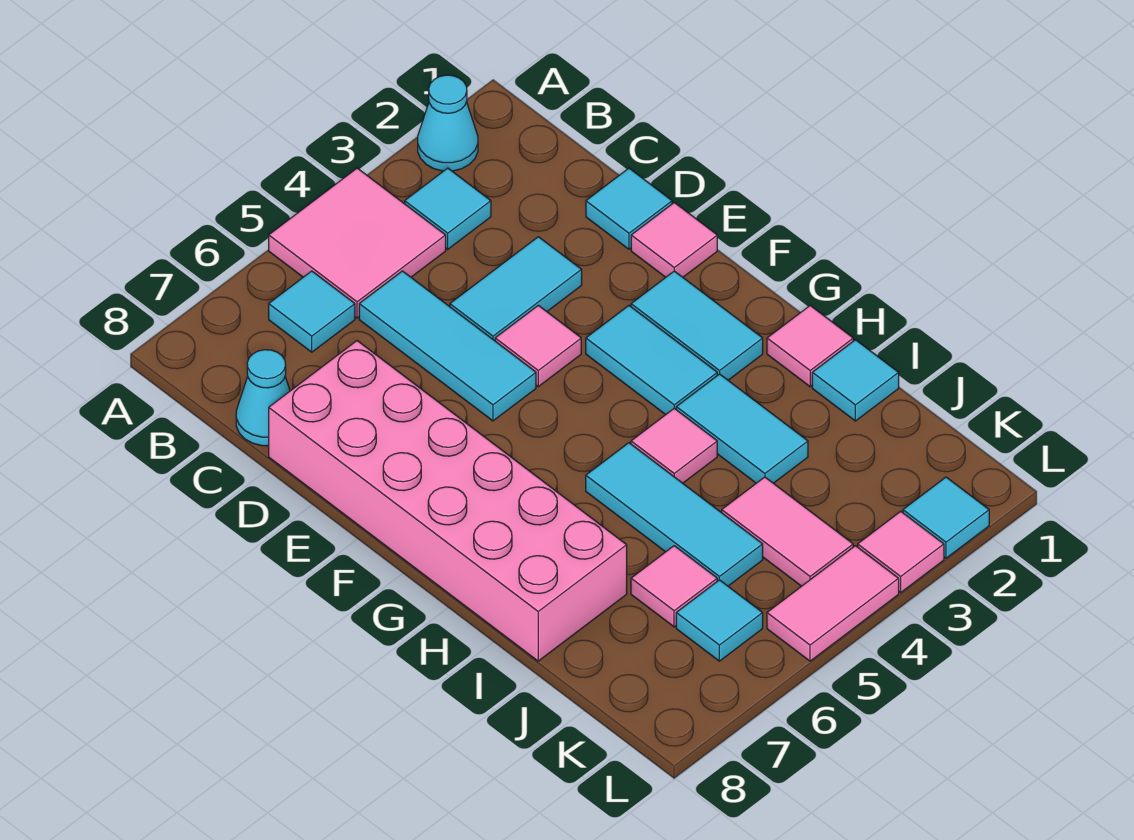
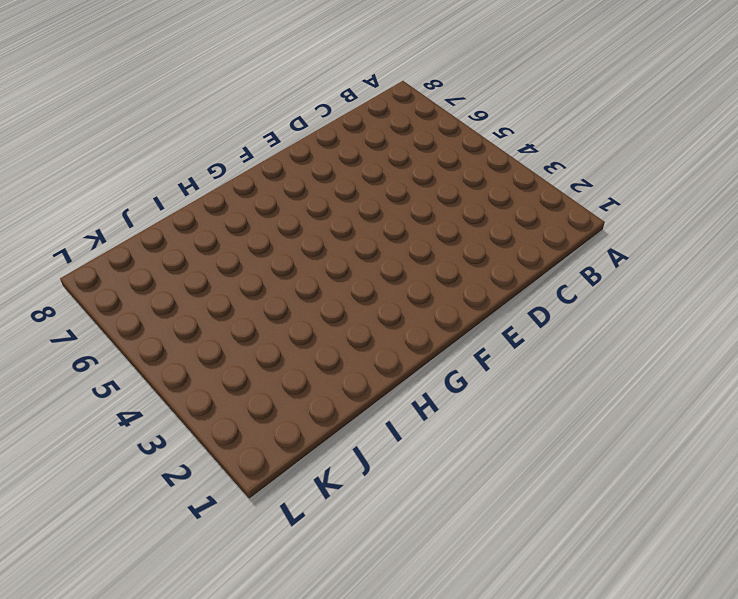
none -> cyan 1x1 cone [418,75,478,171]
none -> pink 2x2 tile [269,168,446,318]
none -> cyan 1x1 tile [405,168,491,249]

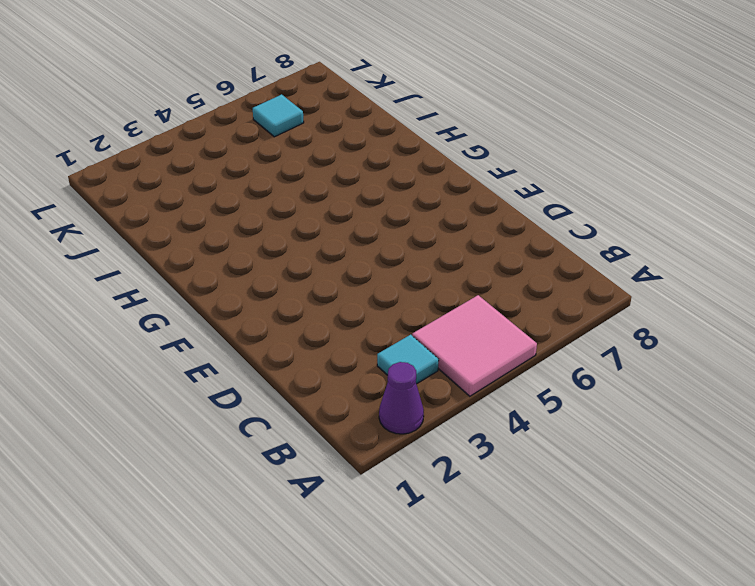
purple 1x1 cone [379,362,424,434] -> cyan 1x1 cone [418,75,478,171]
none -> cyan 1x1 tile [269,271,355,352]
none -> cyan 1x3 tile [359,271,536,421]
none -> cyan 1x1 cone [236,350,290,446]

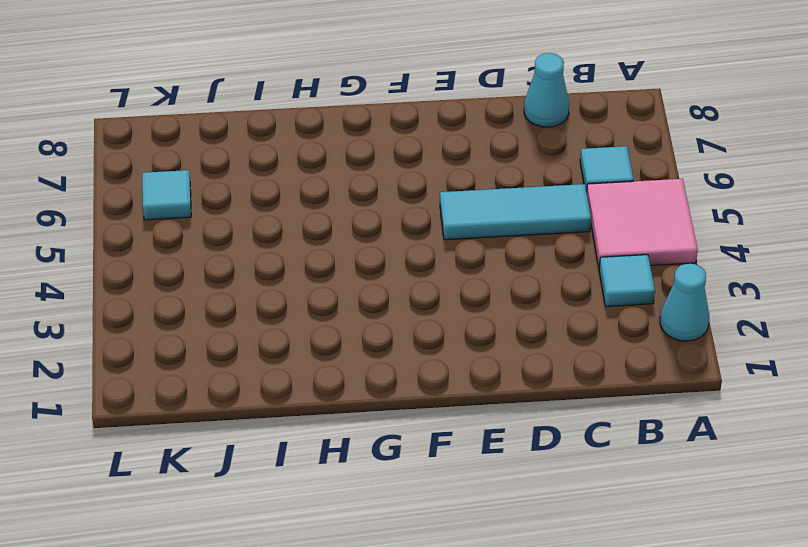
none -> cyan 1x1 tile [586,168,672,249]
none -> cyan 1x2 tile [450,237,582,341]
none -> pink 2x6 brick [269,341,627,661]

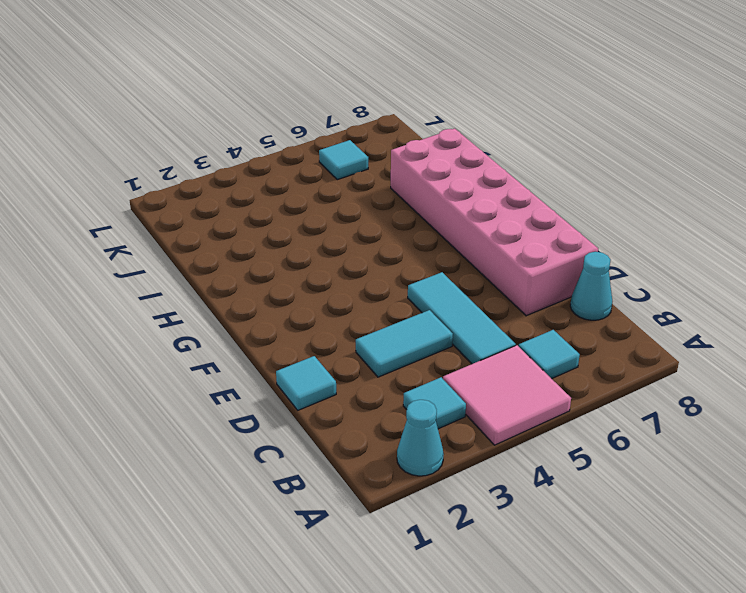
none -> pink 1x1 tile [631,202,717,277]
none -> pink 1x1 tile [495,305,581,386]
none -> cyan 1x2 tile [631,271,763,380]

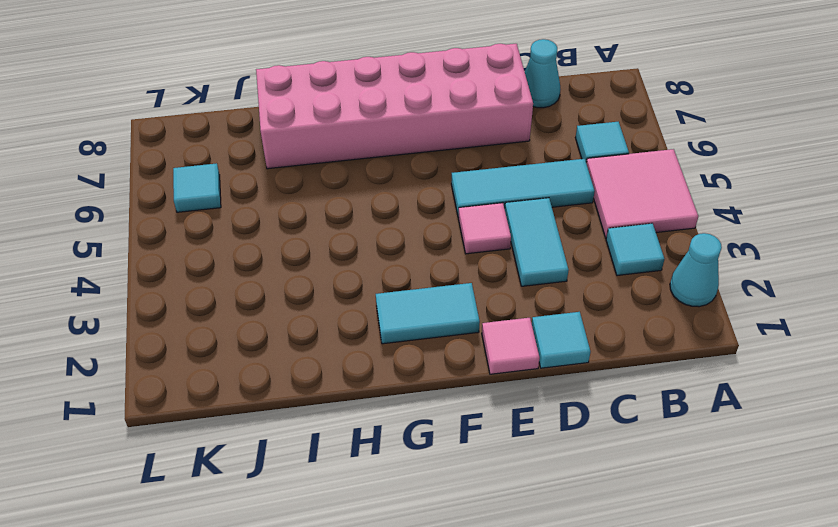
none -> cyan 1x2 tile [586,306,717,415]
none -> pink 1x1 tile [767,306,853,387]
none -> cyan 1x2 tile [676,374,808,483]

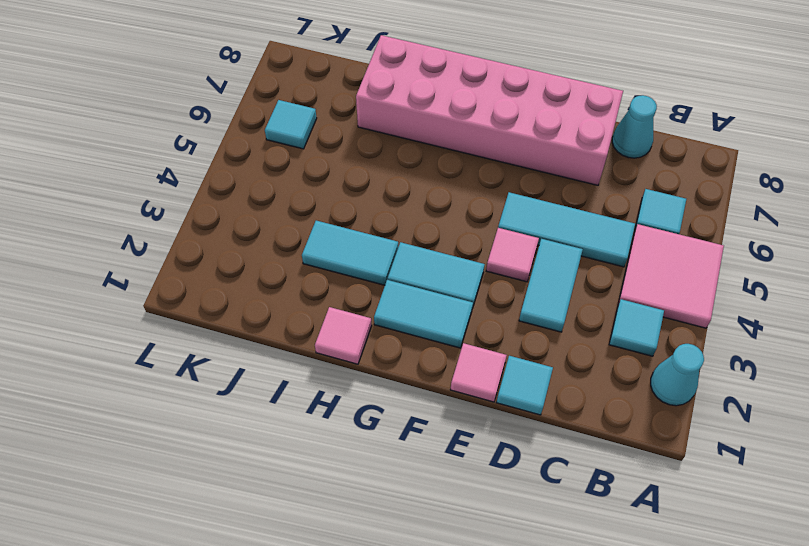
none -> pink 1x1 tile [631,408,717,483]
none -> cyan 1x3 tile [586,443,763,586]
none -> cyan 1x1 tile [812,340,899,421]

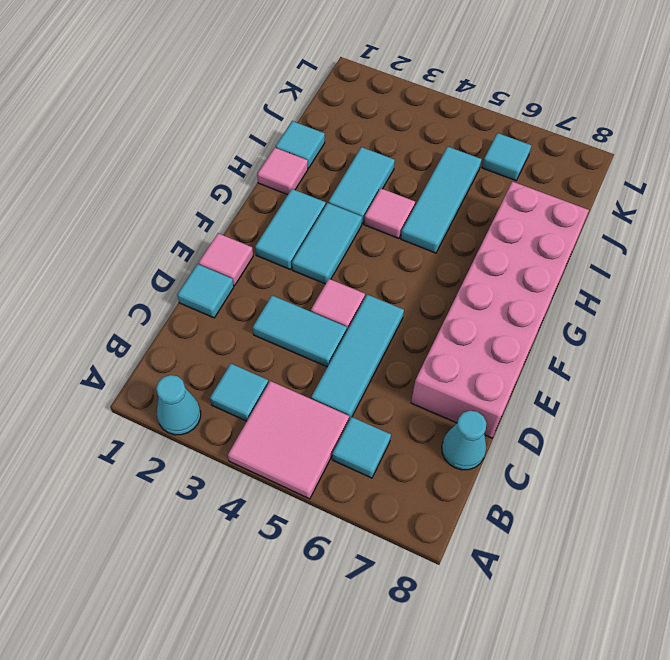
none -> pink 1x2 tile [722,477,853,586]
none -> pink 1x1 tile [631,546,717,627]
none -> cyan 1x1 tile [903,477,989,558]

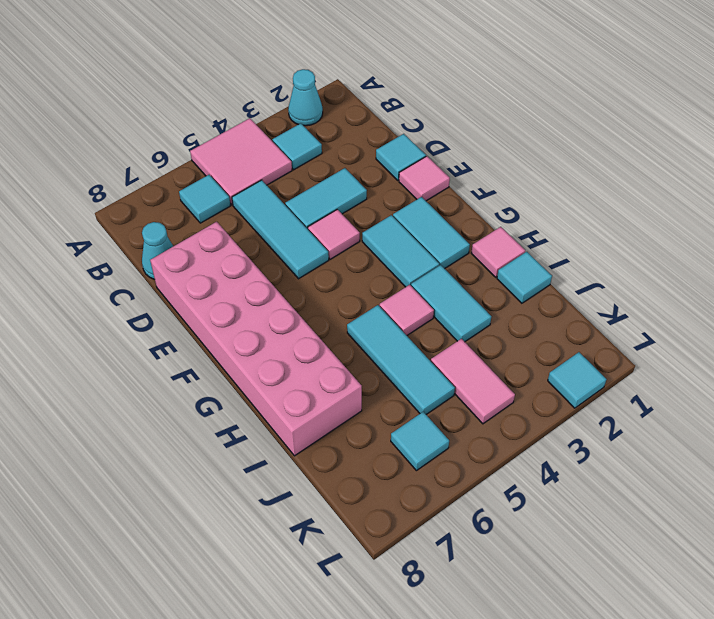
none -> pink 1x1 tile [631,546,717,627]
none -> pink 1x1 tile [858,511,944,592]
none -> pink 1x2 tile [767,546,899,661]

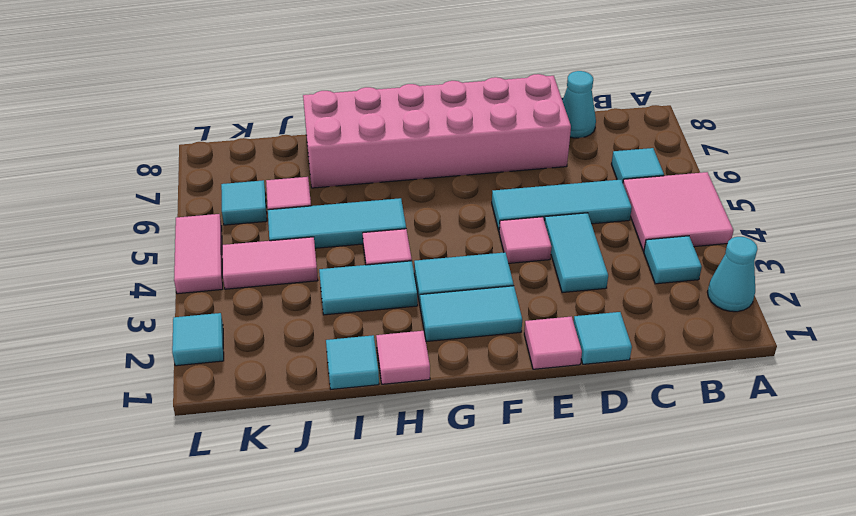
none -> pink 1x1 tile [858,511,944,592]

